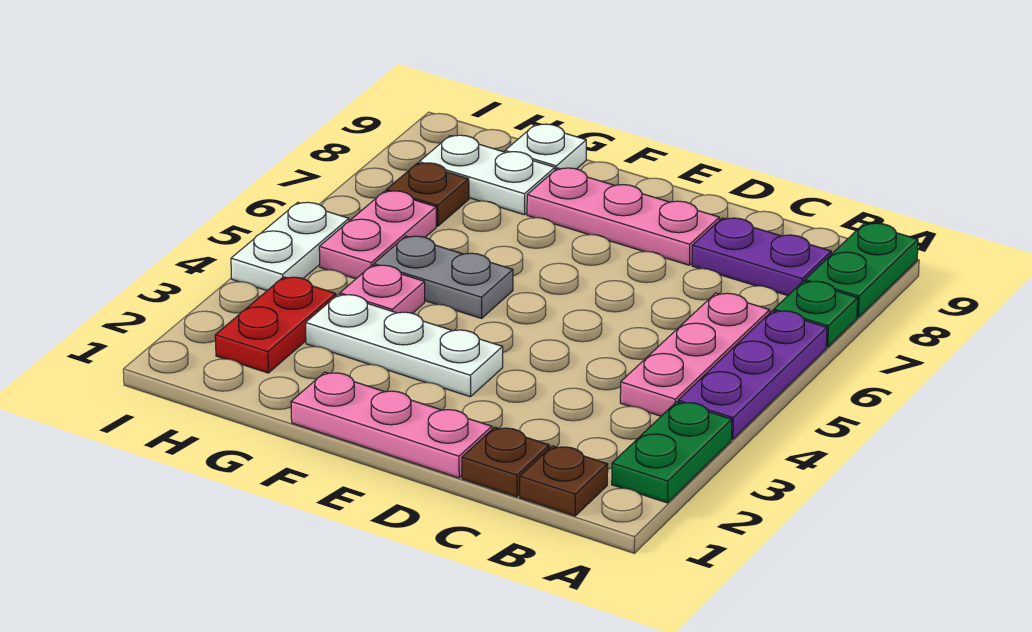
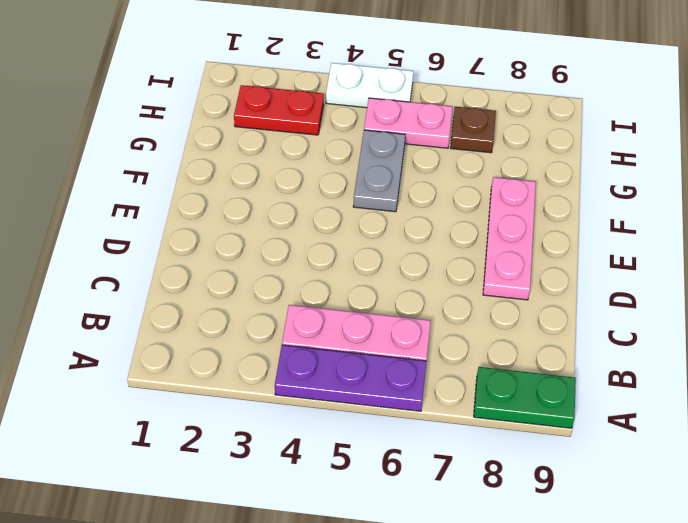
none -> green 1x2 plate [612,402,732,503]
none -> green 1x1 plate [774,281,858,347]
none -> brown 1x1 plate [520,446,608,516]

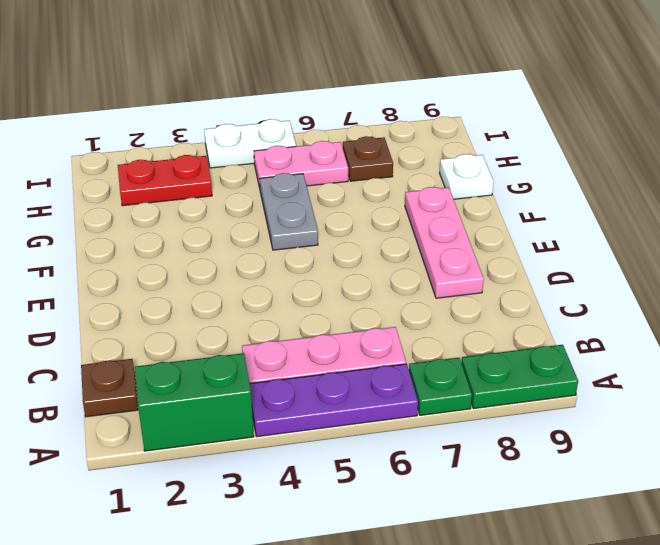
green 1x2 brick [135,353,254,451] -> green 1x2 plate [612,402,732,503]
none -> purple 1x2 plate [692,218,831,296]
none -> brown 1x1 plate [462,427,549,497]
none -> pink 1x3 plate [291,372,492,478]

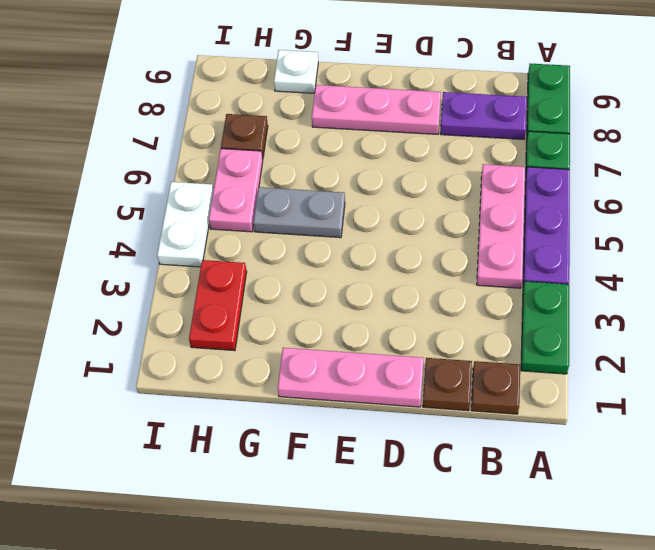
none -> white 1x3 plate [306,294,503,397]
none -> pink 1x1 plate [340,265,425,313]
none -> white 1x2 plate [419,135,555,215]

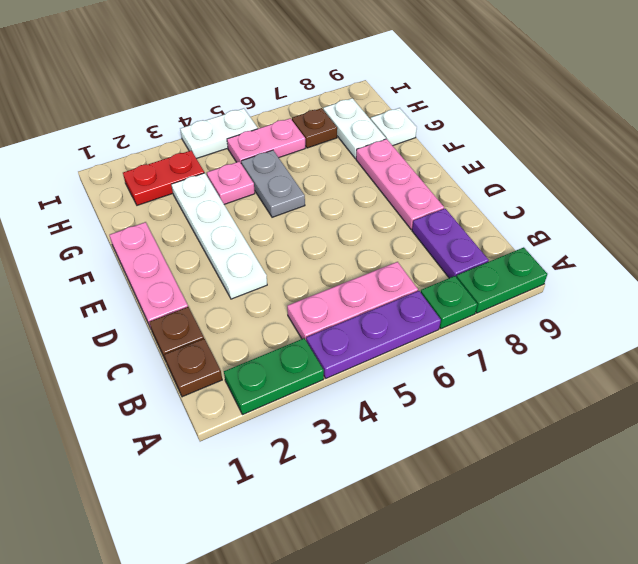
white 1x4 plate [171,173,267,299] -> white 1x3 plate [306,294,503,397]

